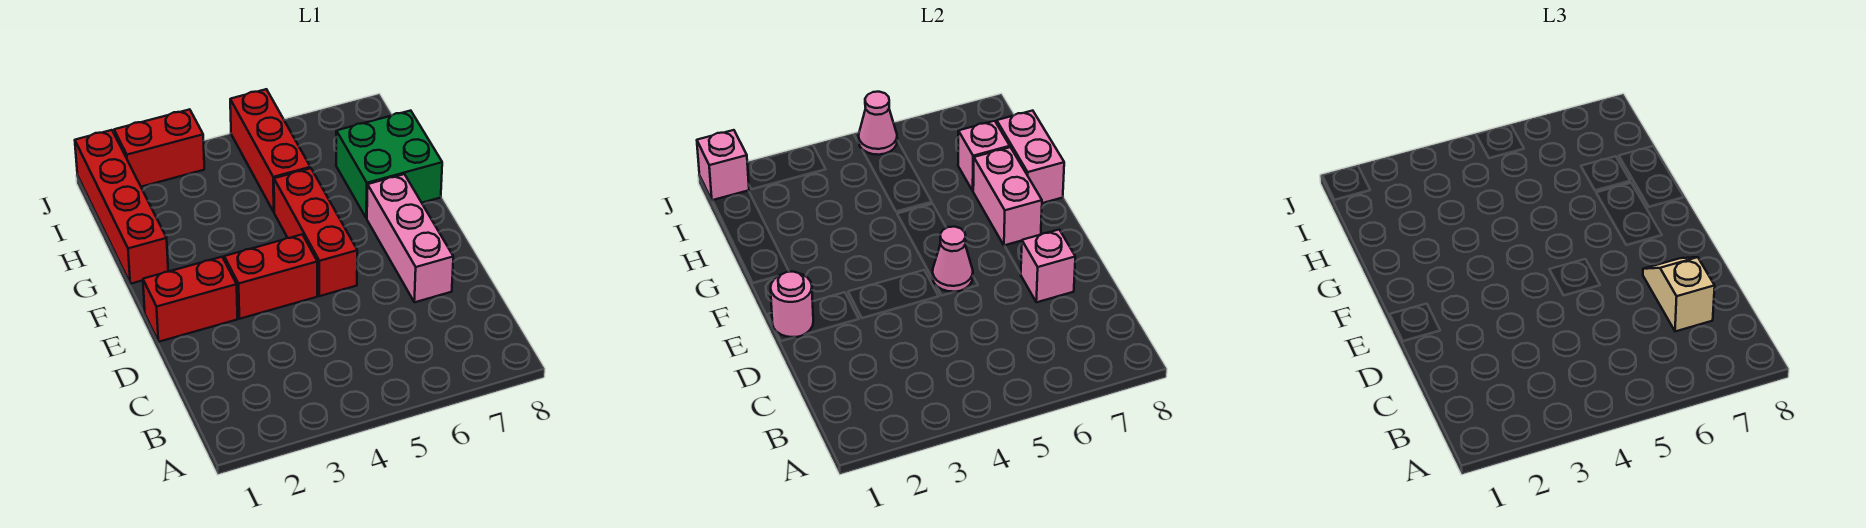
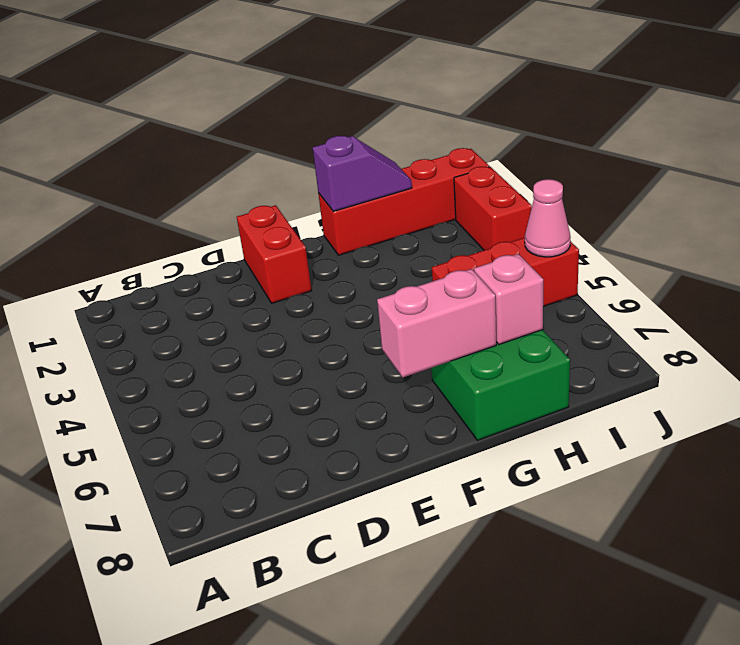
purple 1x2 slope [313,136,412,211] -> none
none -> pink 1x3 brick [367,174,453,302]
none -> red 1x2 brick [224,234,317,319]
none -> red 1x3 brick [274,168,357,296]

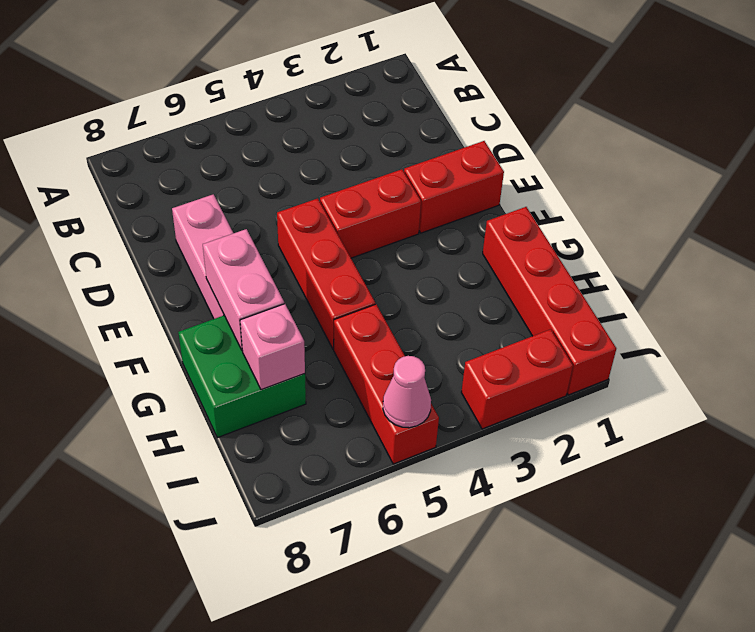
none -> pink 1x1 brick [1021,230,1075,302]
none -> pink 1x1 round brick [771,272,813,337]
none -> pink 1x1 cone [933,227,973,292]

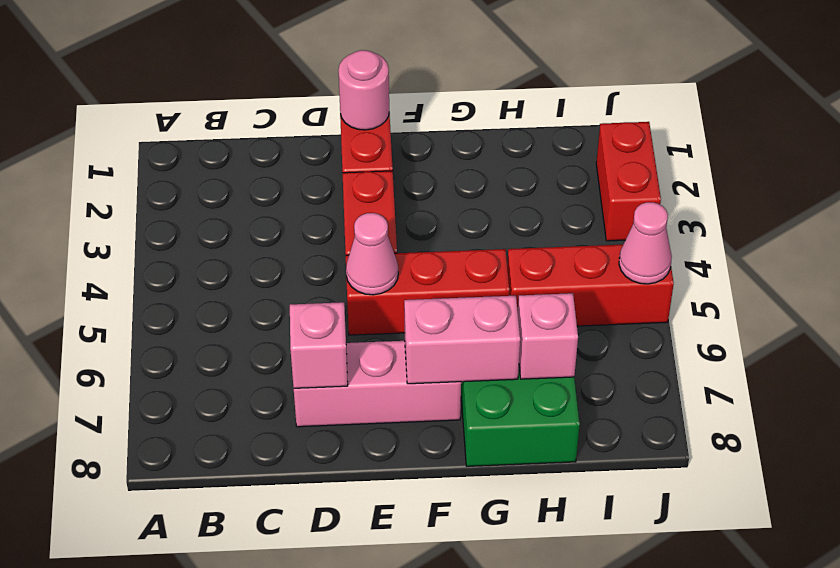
none -> red 1x4 brick [75,130,168,284]
none -> pink 1x2 brick [997,111,1064,203]
none -> pink 1x1 brick [697,130,749,200]

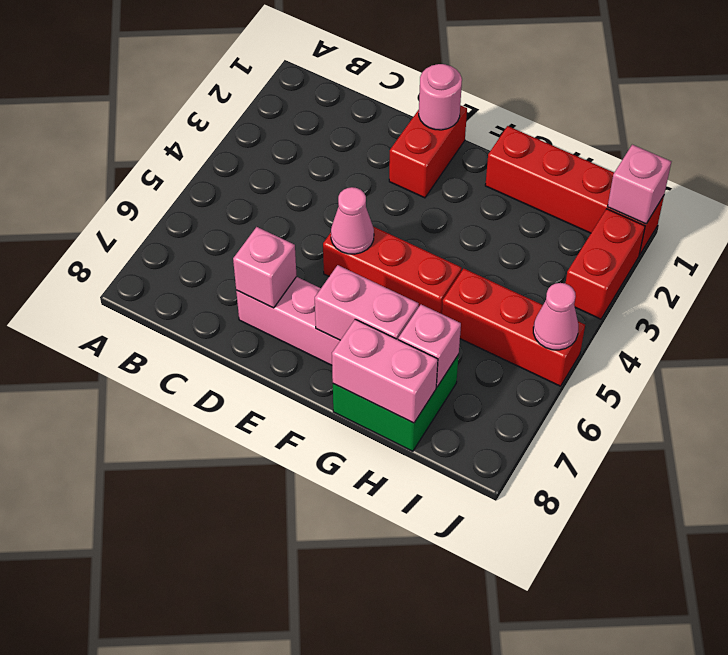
none -> red 1x2 brick [224,234,317,319]
none -> tan 1x2 slope [1643,257,1715,331]

